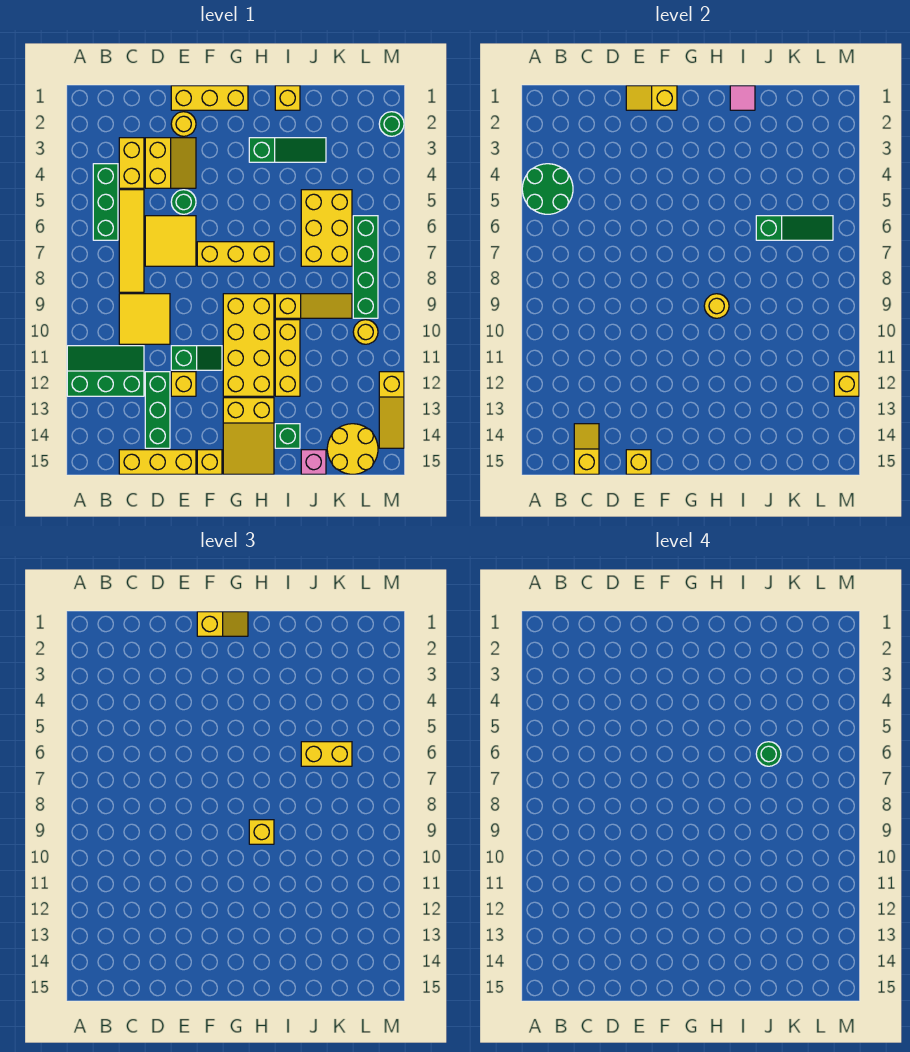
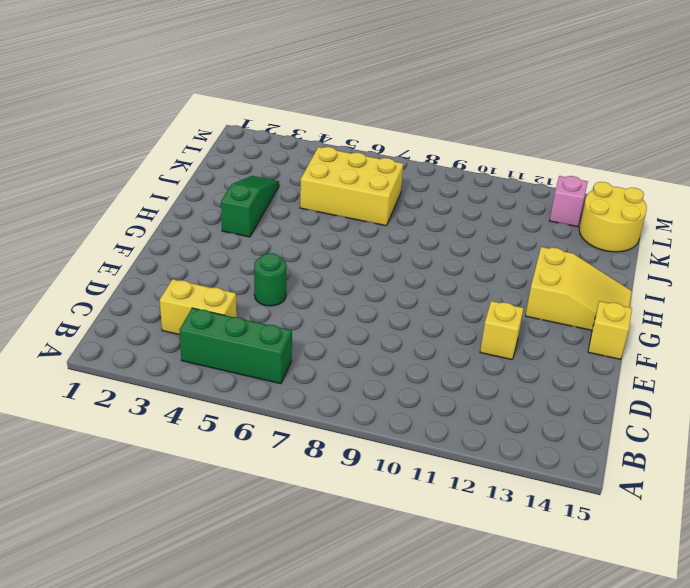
pink 1x1 brick [550,176,588,227] -> pink 1x1 brick moved to [301,450,326,474]
none -> green 2x3 slope [67,346,144,396]
none -> yellow 1x4 tile [119,190,144,292]
none -> yellow 2x2 tile [119,294,170,344]
none -> yellow 1x3 brick [119,450,196,474]

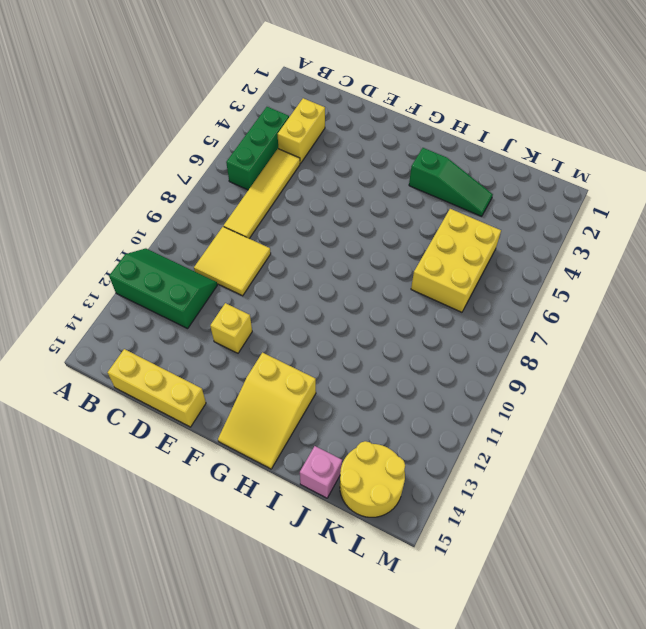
none -> yellow 2x2 slope [145,138,196,188]
none -> yellow 2x2 tile [145,216,196,266]
none -> green 1x3 brick [145,372,170,448]
none -> yellow 1x3 brick [171,86,248,110]

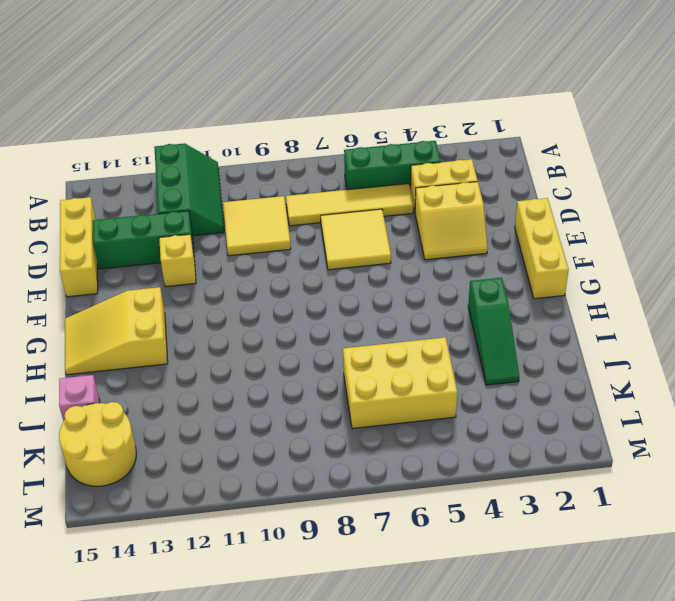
none -> yellow 1x1 round brick [171,112,196,136]
none -> green 1x1 round brick [171,190,196,214]
none -> green 1x2 slope [171,346,222,370]
none -> yellow 1x3 brick [197,242,274,266]

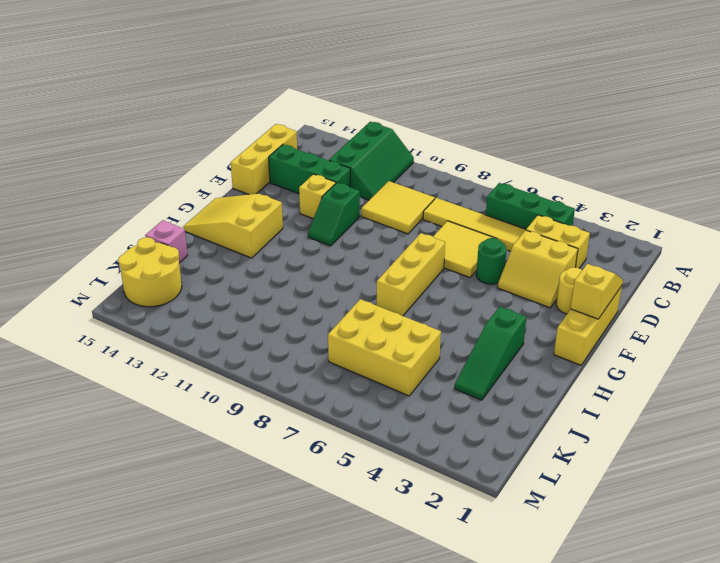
none -> yellow 1x1 brick [197,450,222,474]
none -> yellow 2x4 brick [223,294,274,396]
none -> yellow 1x1 brick [275,86,300,110]
none -> yellow 1x3 slope [275,294,352,318]

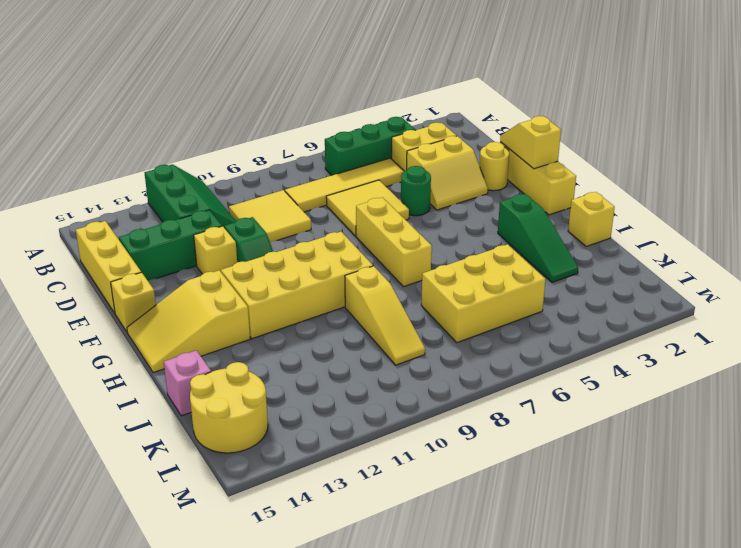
none -> yellow 1x3 brick [275,320,300,396]
none -> green 1x1 brick [275,424,300,448]
none -> green 1x4 brick [353,216,378,318]
none -> yellow 1x1 round brick [353,320,378,344]

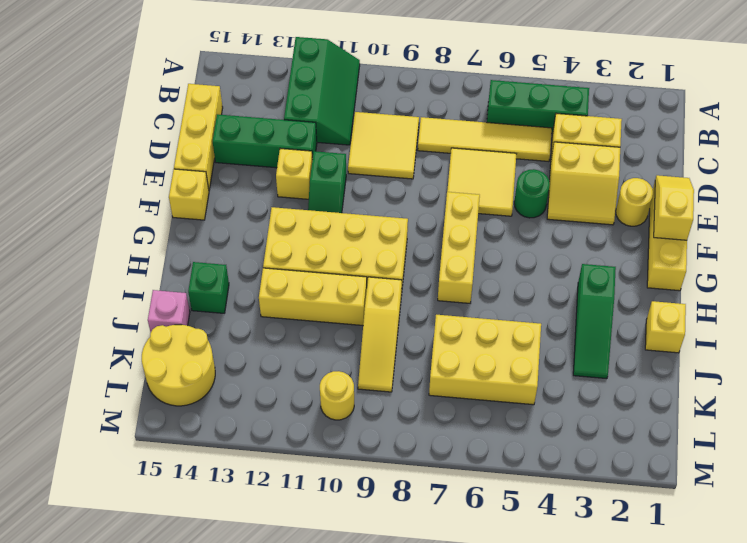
none -> yellow 2x3 slope [223,398,274,474]
none -> green 1x4 brick [353,216,378,318]
none -> green 1x1 round brick [379,112,404,136]
none -> yellow 1x3 slope [379,372,404,448]

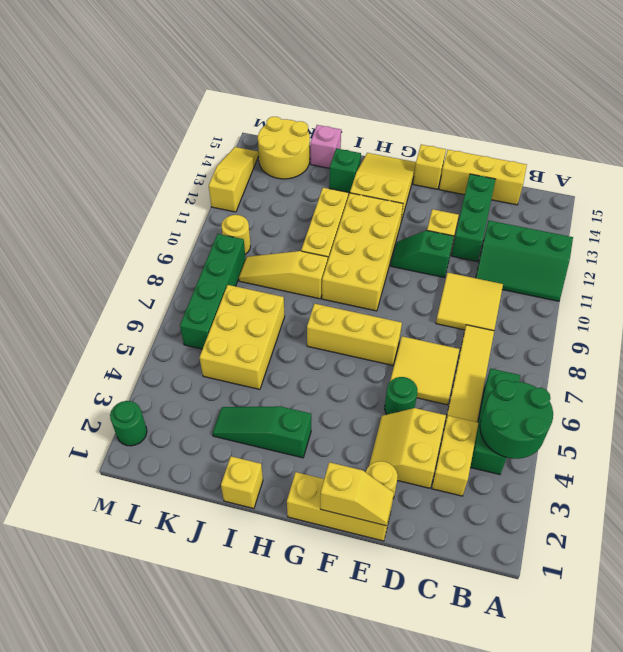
none -> yellow 1x2 slope [574,424,599,474]
none -> yellow 1x1 brick [626,450,651,474]
none -> yellow 1x1 round brick [704,294,729,318]
none -> pink 1x1 tile [730,86,755,110]

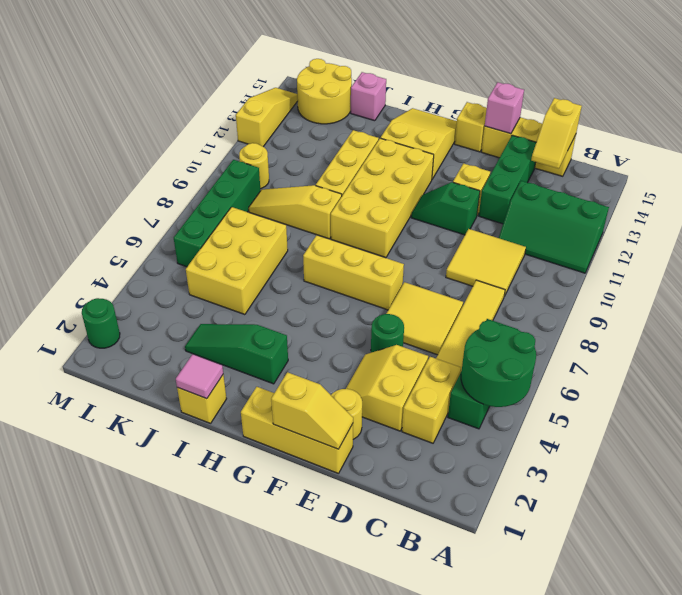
pink 1x1 brick [485,82,524,134] -> yellow 1x1 brick [626,450,651,474]
none -> green 1x1 brick [275,424,300,448]
none -> yellow 1x1 round brick [704,294,729,318]
none -> green 1x3 slope [756,216,833,240]
none -> yellow 1x1 brick [834,372,859,396]

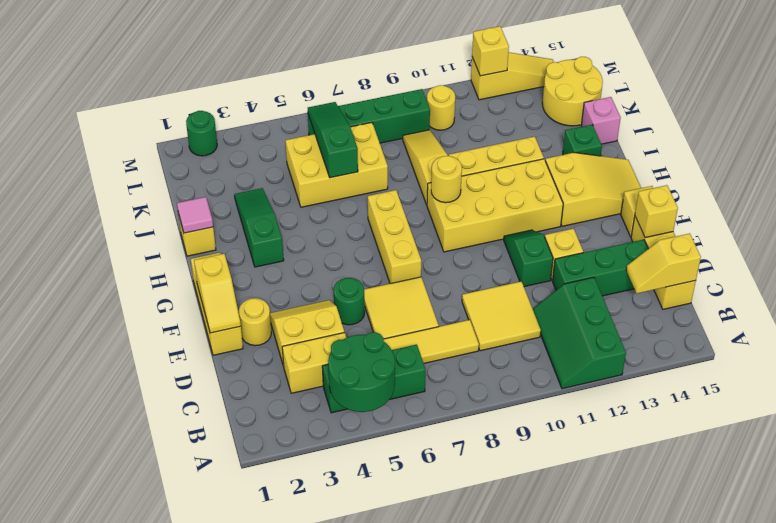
none -> yellow 1x2 slope [197,612,248,636]
none -> yellow 1x1 brick [249,820,274,844]
none -> yellow 1x2 brick [301,742,352,766]
none -> green 1x1 round brick [756,742,781,766]

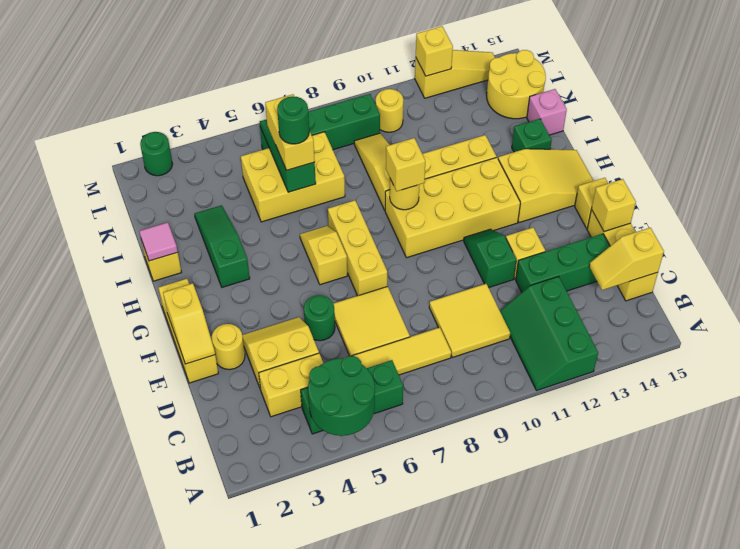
yellow 1x2 slope [300,226,347,285] -> yellow 1x2 slope moved to [197,612,248,636]

